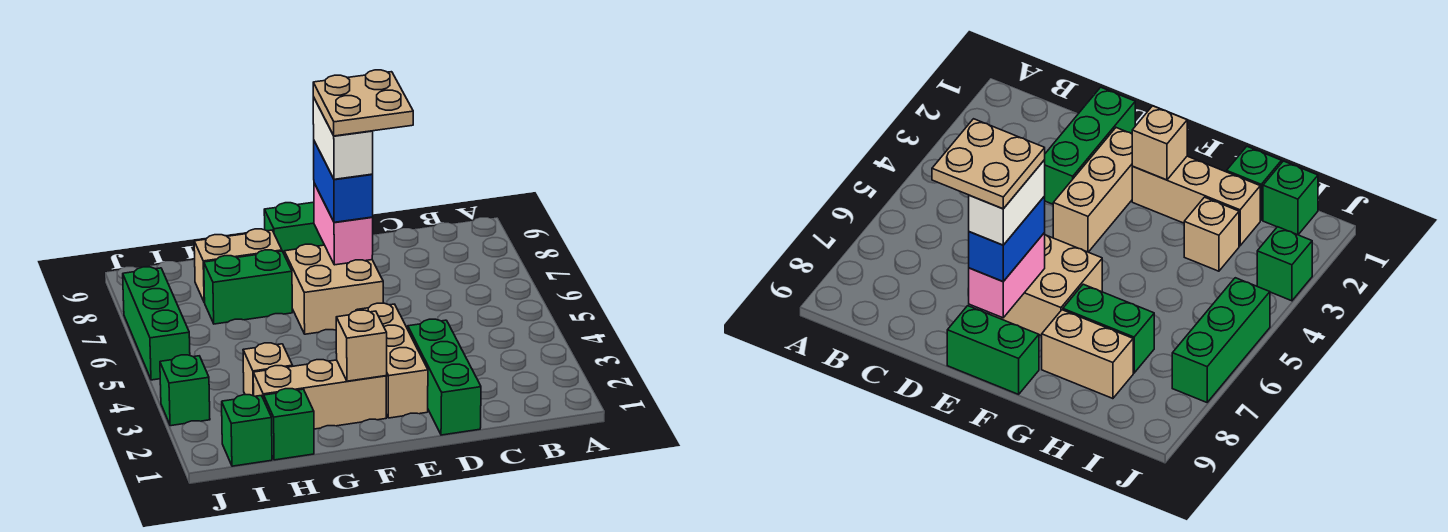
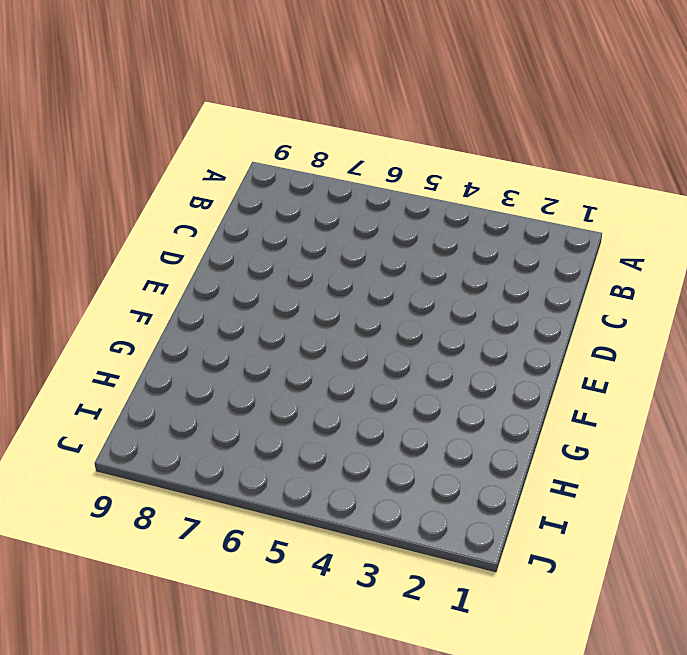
none -> green 1x3 brick [408,319,481,435]
none -> tan 1x3 brick [356,303,428,418]
none -> tan 2x2 brick [284,244,383,334]

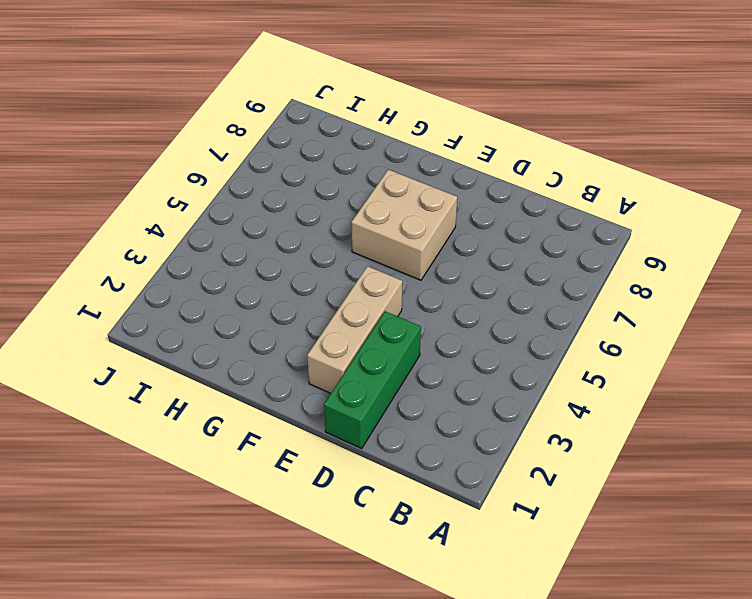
none -> green 1x2 brick [264,202,324,253]
none -> tan 1x3 brick [253,360,386,429]
none -> green 1x2 brick [204,250,292,324]

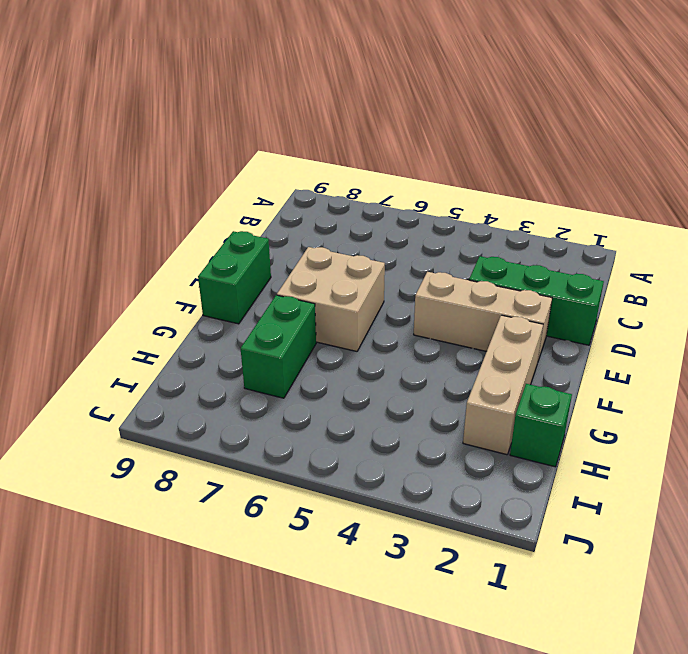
none -> tan 1x2 brick [194,229,282,303]
none -> tan 1x1 brick [243,343,293,396]
none -> green 1x1 brick [222,395,272,466]

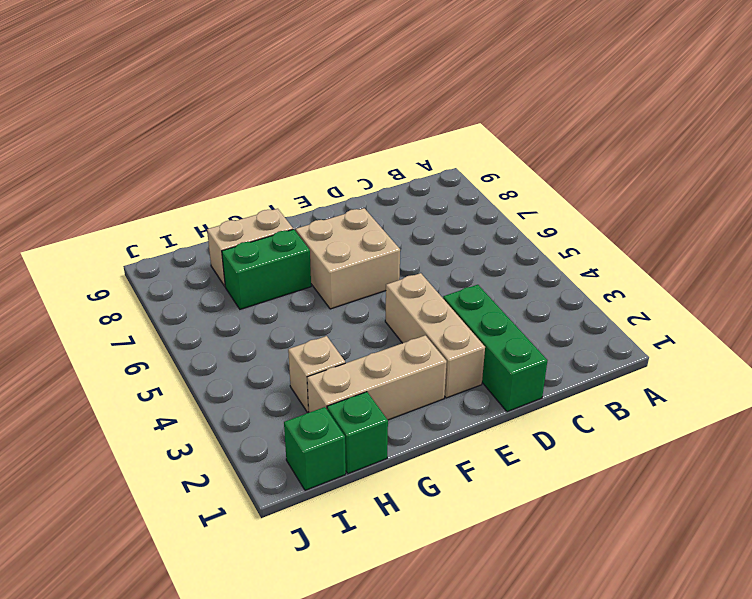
none -> green 1x2 brick [264,202,324,253]
none -> green 1x1 brick [160,355,210,426]
none -> green 1x3 brick [123,267,190,380]

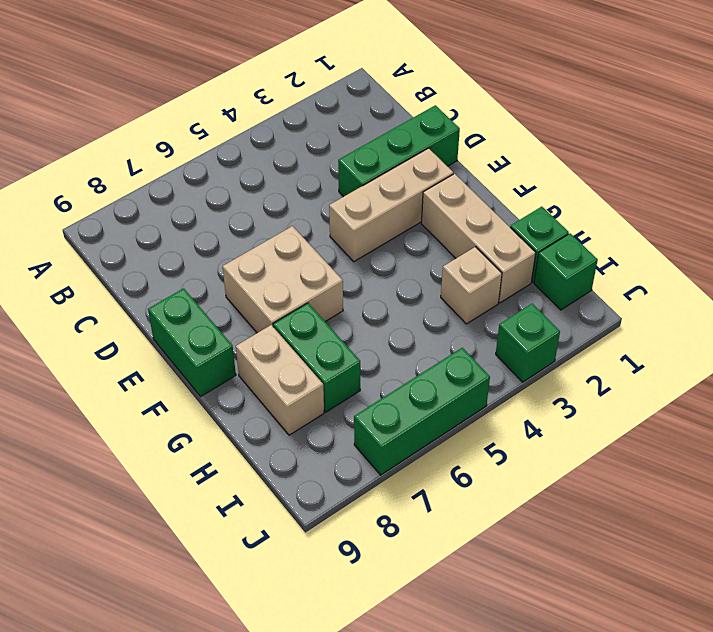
none -> pink 1x2 brick [314,183,373,265]
none -> tan 1x1 brick [336,310,387,381]
none -> blue 1x2 brick [314,141,373,222]

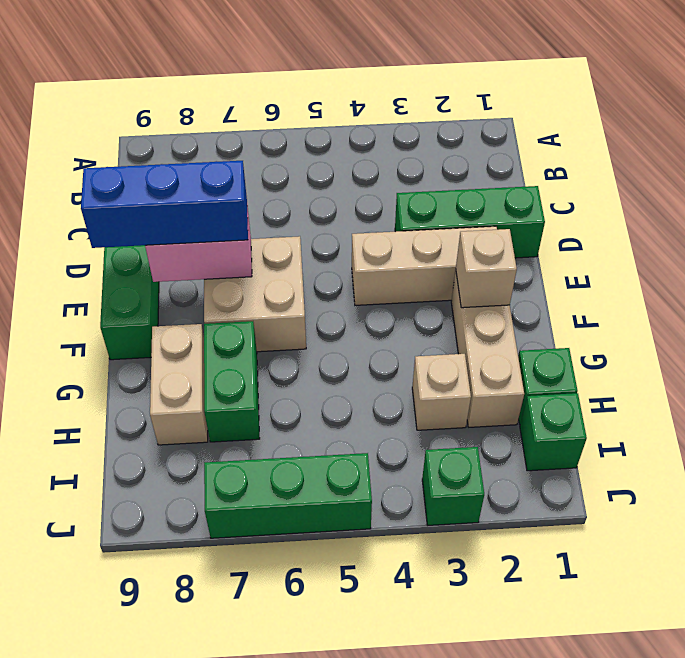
blue 1x3 brick [81,161,248,248] -> blue 1x2 brick [314,141,373,222]
none -> white 1x2 brick [313,97,373,179]
none -> tan 2x2 plate [313,70,413,136]

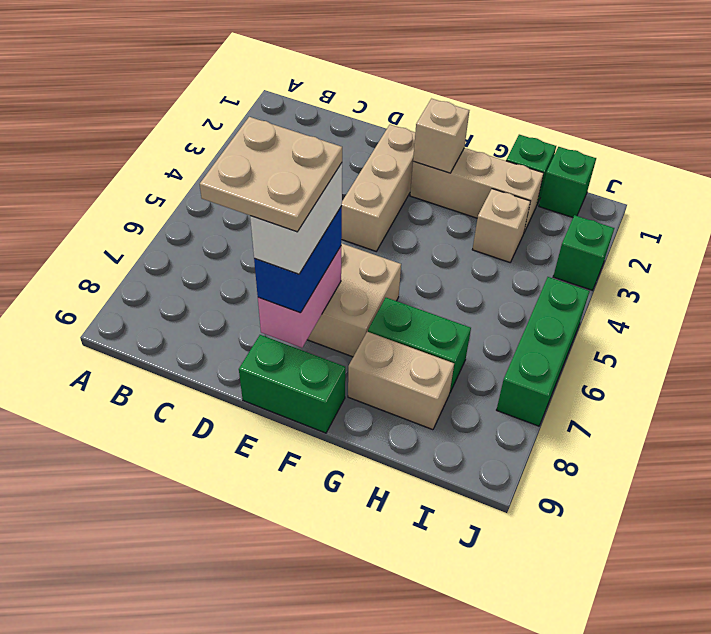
none -> green 1x3 brick [408,319,481,435]

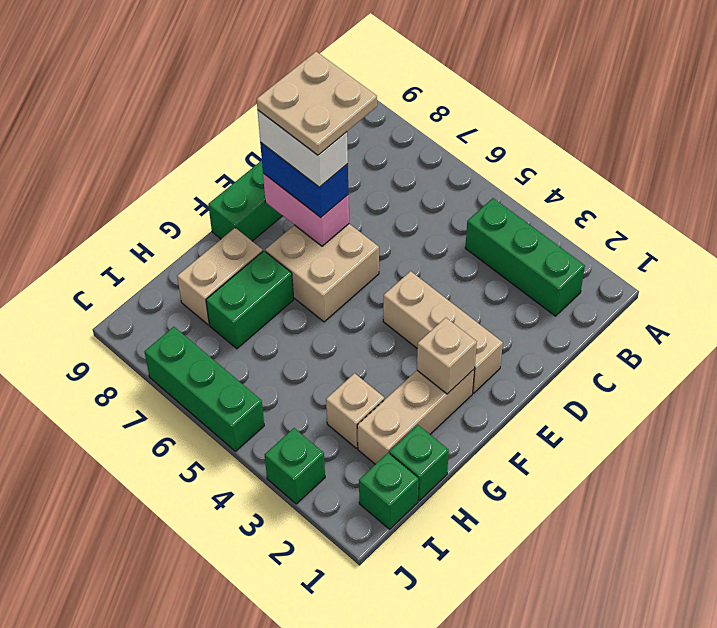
green 1x3 brick [465,198,585,316] -> green 1x3 brick moved to [408,319,481,435]

